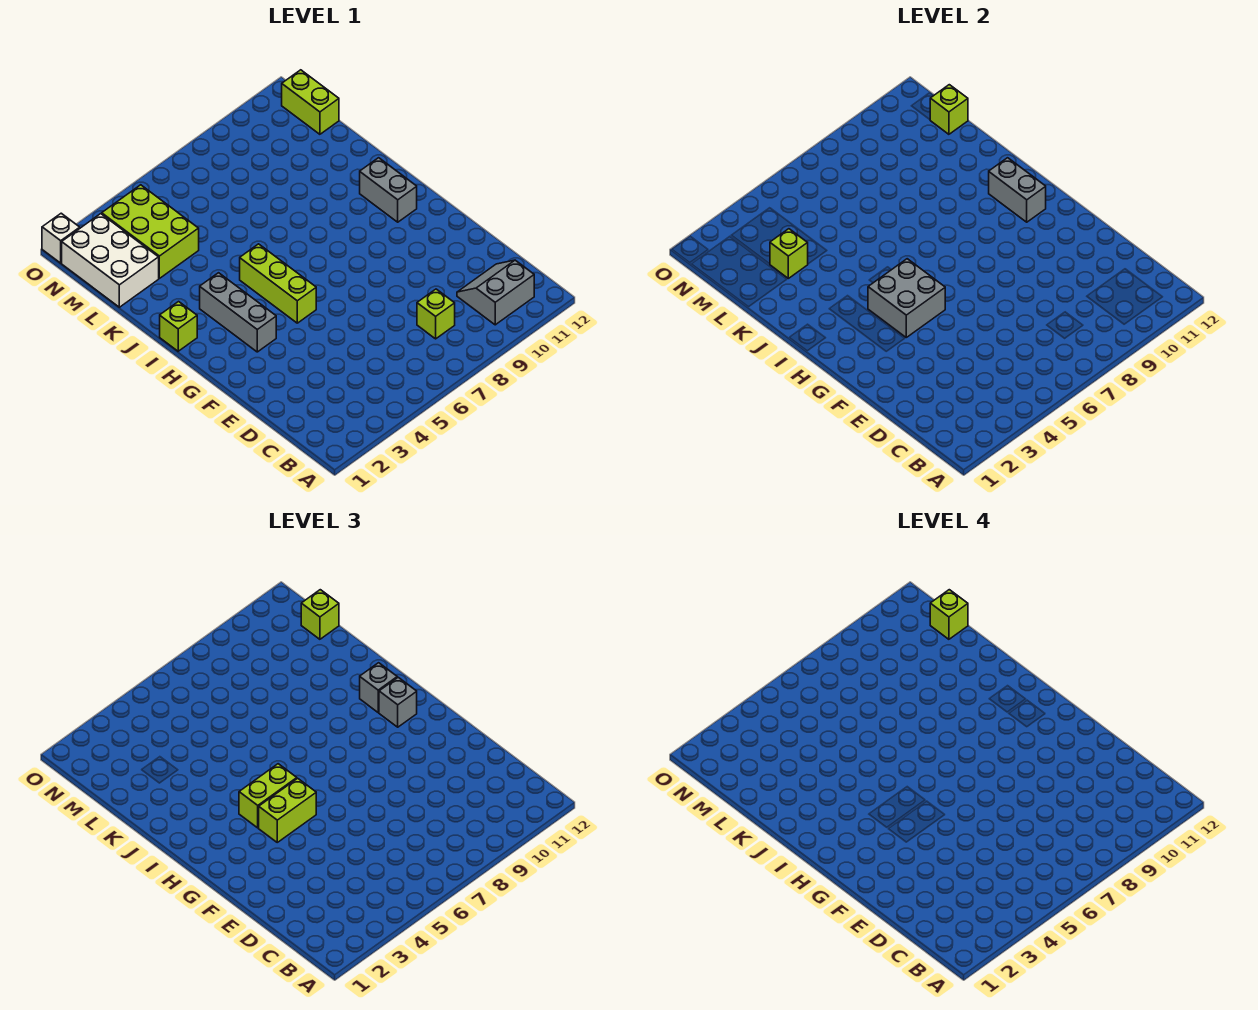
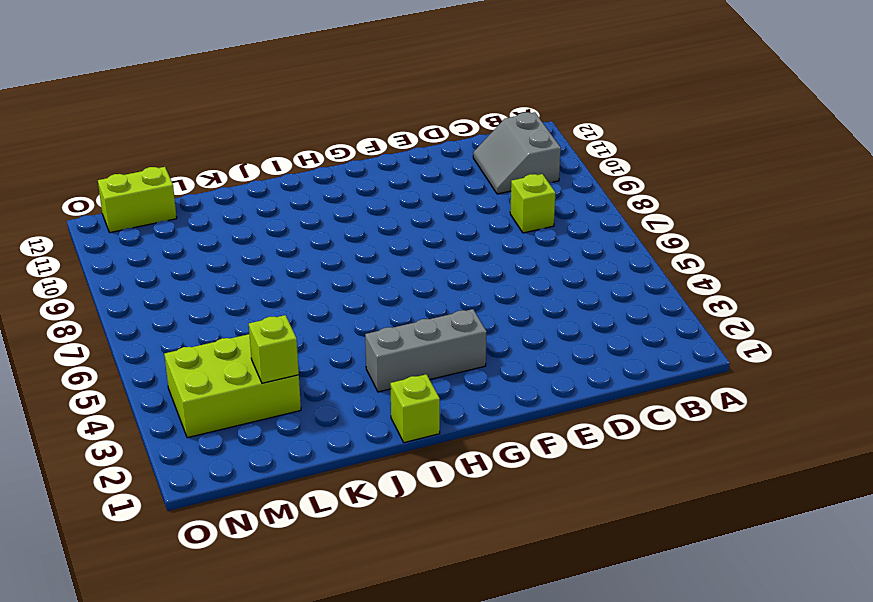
none -> lime 1x3 brick [240,244,316,323]
none -> grey 1x2 brick [360,158,417,222]
none -> white 2x3 brick [62,214,159,307]

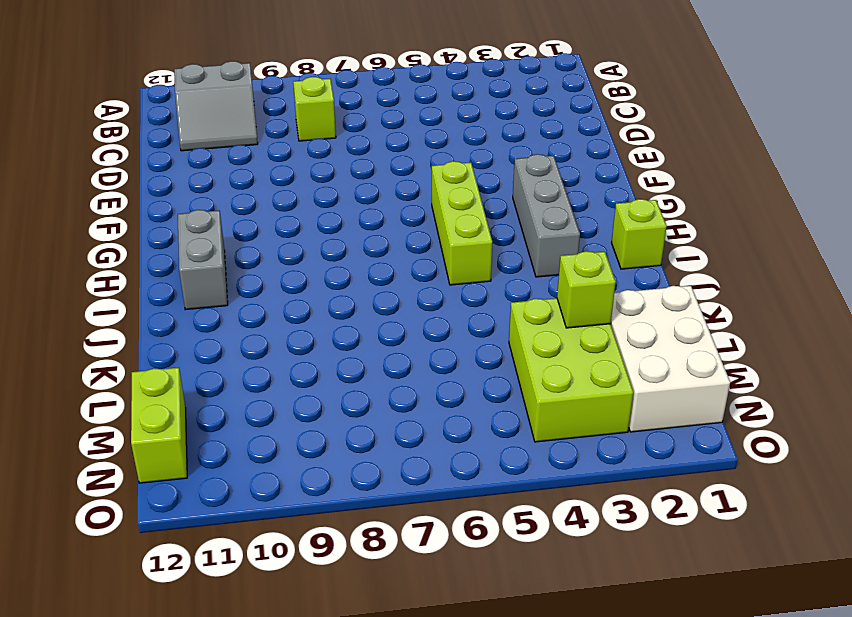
none -> white 1x1 brick [42,213,80,263]
none -> grey 2x2 brick [868,259,945,337]
none -> grey 1x2 brick [989,158,1046,222]

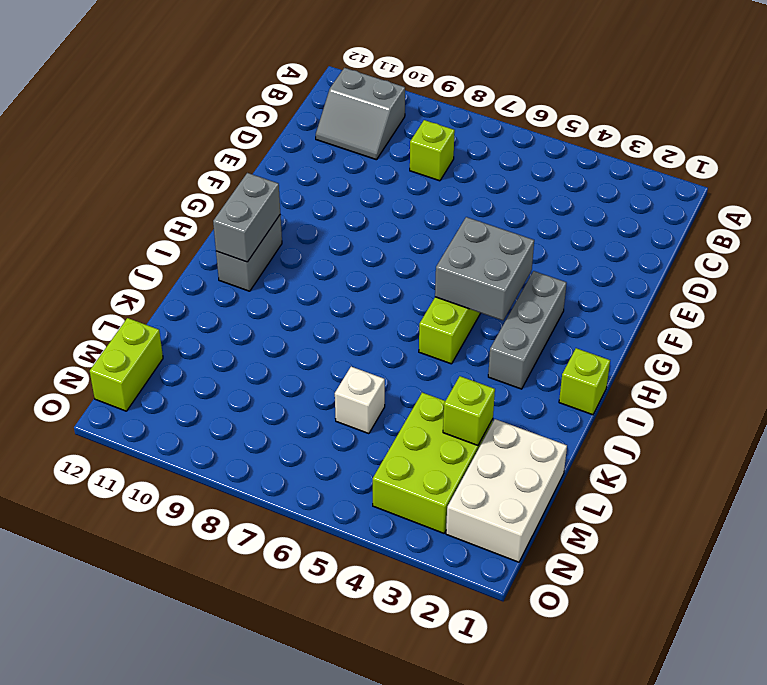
white 1x1 brick [335,367,385,434] -> white 1x1 brick moved to [42,213,80,263]
none -> lime 1x1 brick [930,85,968,134]
none -> lime 1x2 brick [258,778,316,842]
none -> lime 1x2 brick [239,764,297,828]

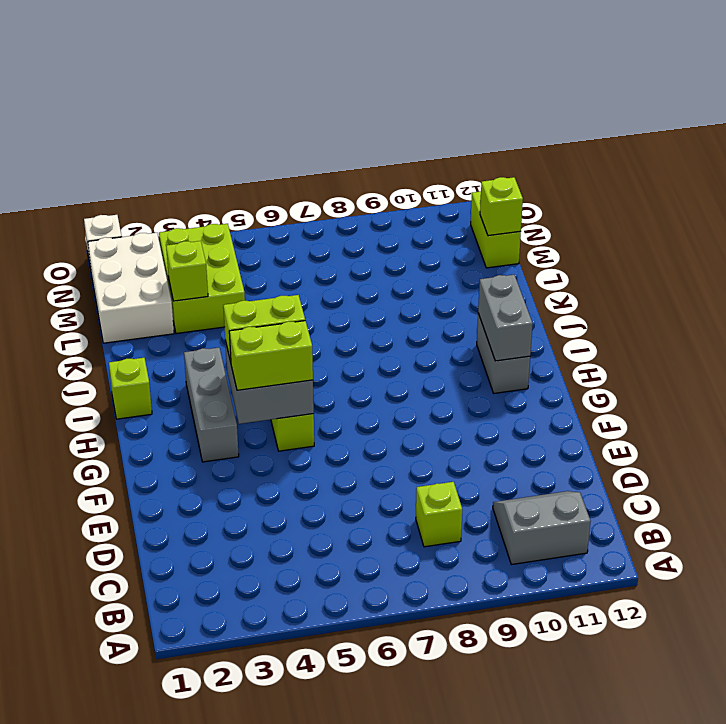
none -> grey 1x1 brick [379,677,417,727]
none -> grey 1x1 brick [360,663,397,712]
none -> lime 1x1 brick [301,590,339,639]

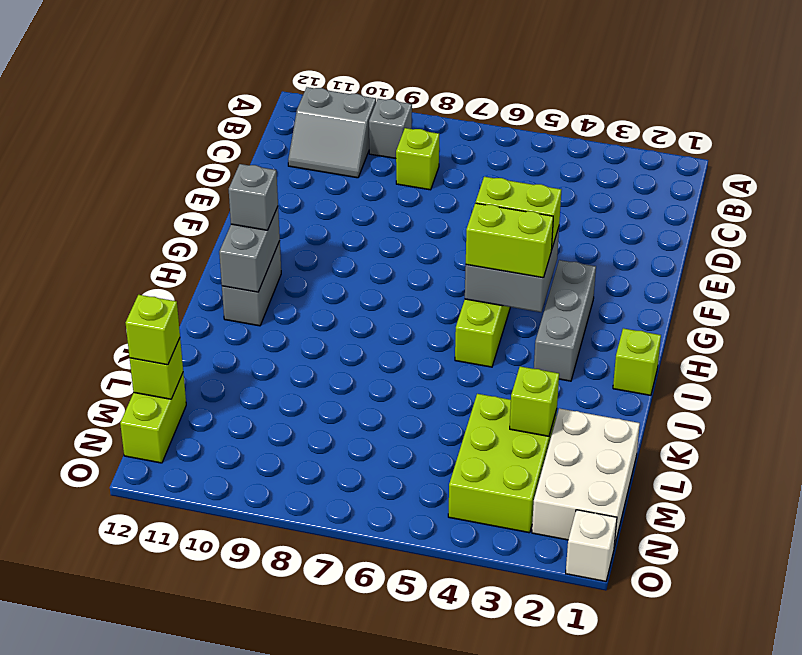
grey 1x1 brick [369,99,412,158] -> grey 1x1 brick moved to [360,663,397,712]
none -> lime 1x1 brick [930,590,968,639]

